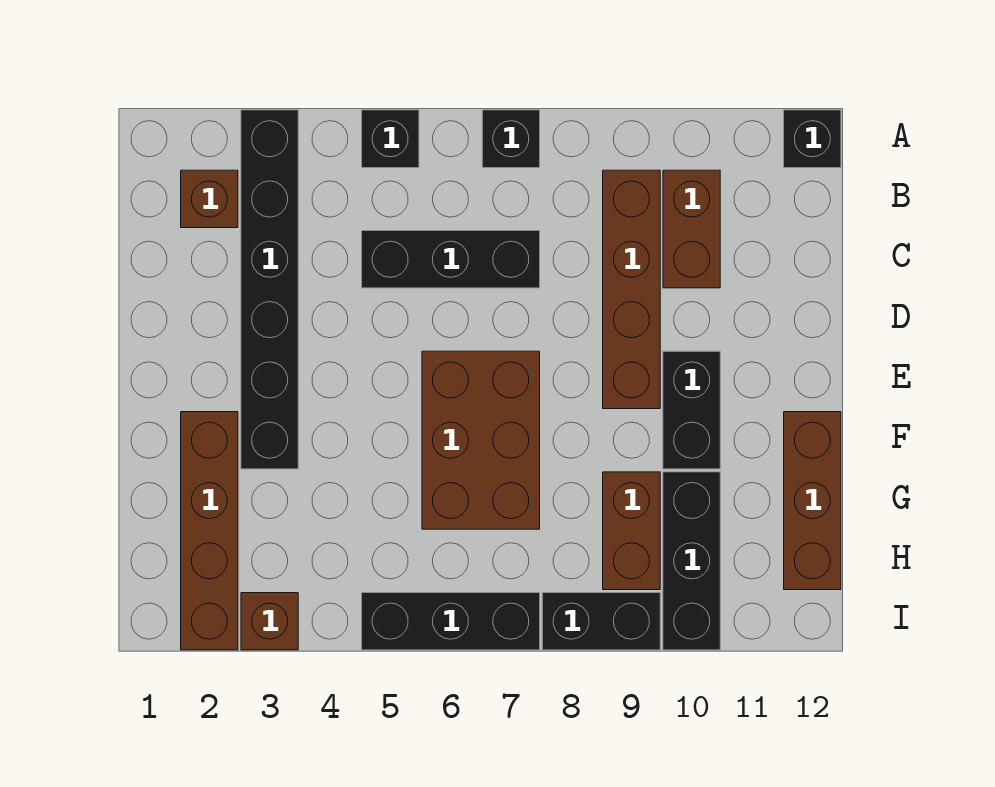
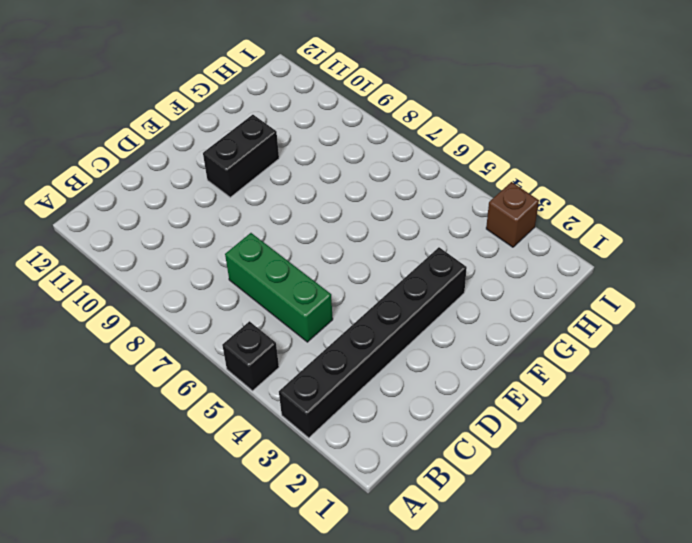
green 1x3 brick [225,233,333,342] -> black 1x3 brick [362,231,540,288]
none -> black 1x1 brick [482,110,540,168]
none -> black 1x1 brick [784,110,841,168]
none -> brown 1x1 brick [181,170,238,228]

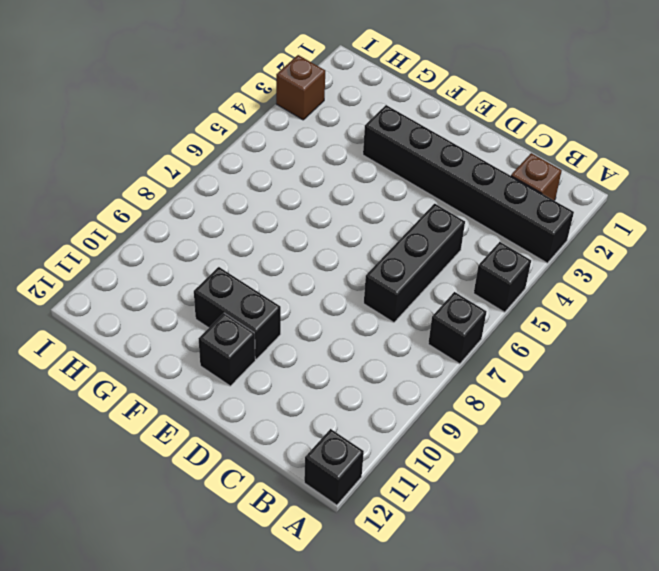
black 1x1 brick [199,313,255,386] -> none
none -> brown 1x4 brick [603,170,660,409]
none -> brown 1x2 brick [663,170,720,288]
none -> brown 2x3 brick [422,351,540,529]

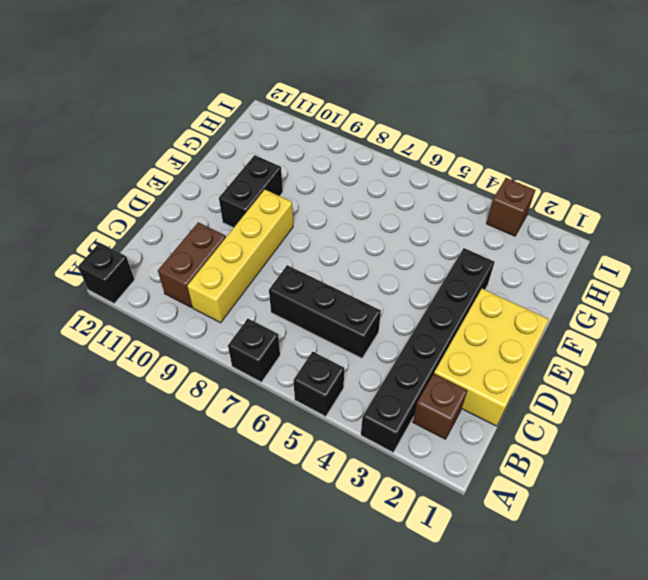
yellow 1x4 brick [187,190,293,323] -> brown 1x4 brick [603,170,660,409]
yellow 2x3 brick [434,289,549,426] -> none
none -> brown 2x3 brick [422,351,540,529]
none -> brown 1x4 brick [181,412,238,650]
none -> brown 1x3 brick [784,412,841,590]

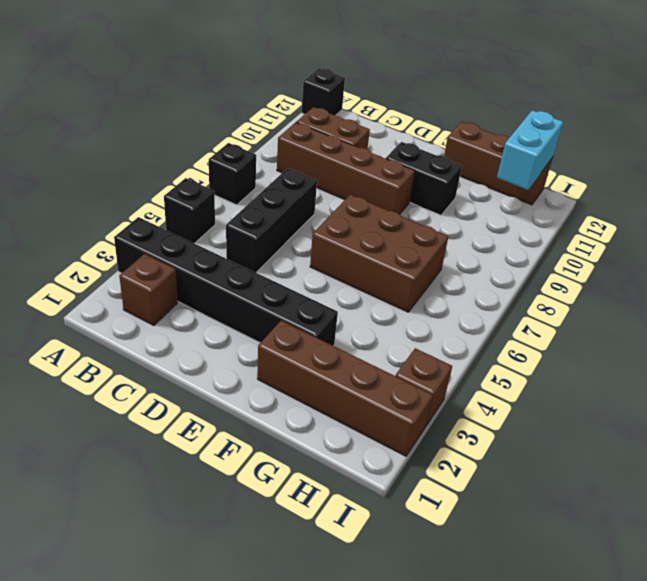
cyan 1x2 brick [497,110,563,190] -> none
none -> brown 1x2 brick [603,472,660,590]
none -> black 1x3 brick [663,472,720,650]
none -> black 1x3 brick [362,593,540,650]

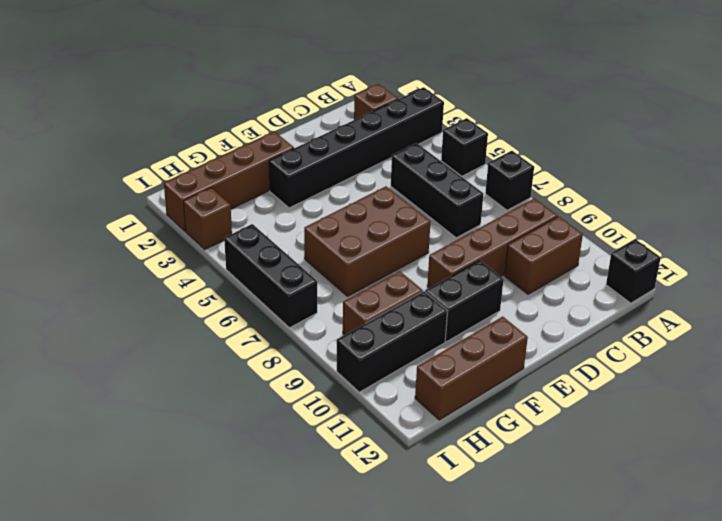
none -> black 1x2 brick [542,593,660,650]

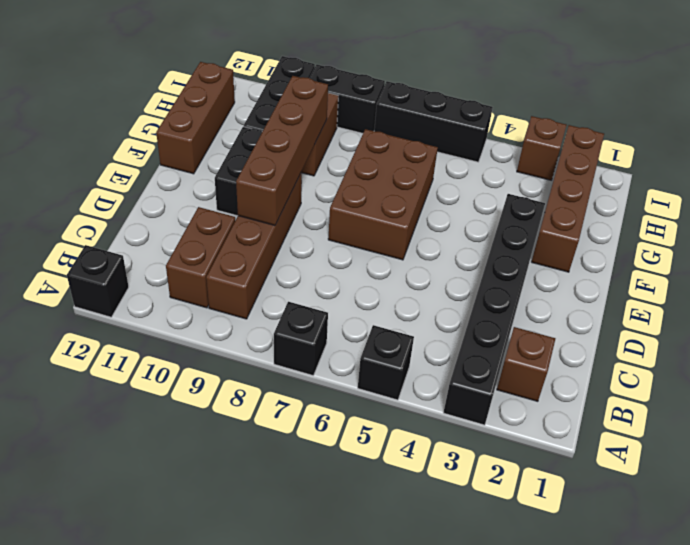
brown 1x4 brick [236,76,328,225] -> none
none -> black 1x3 brick [362,231,540,288]

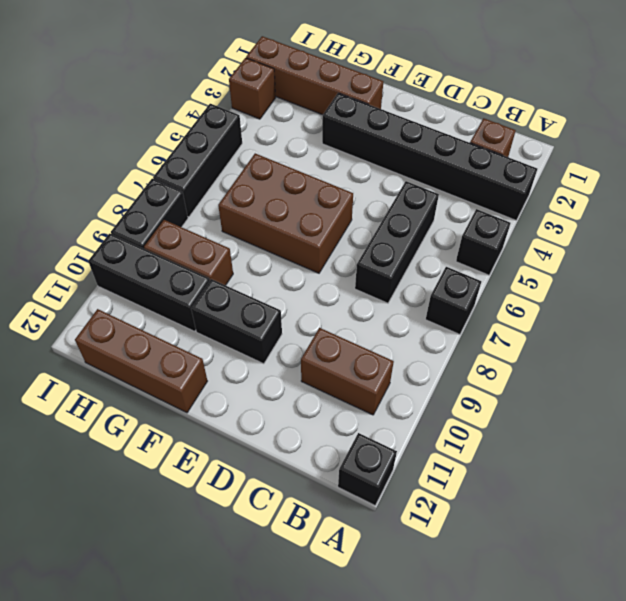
none -> brown 1x4 brick [603,170,660,409]

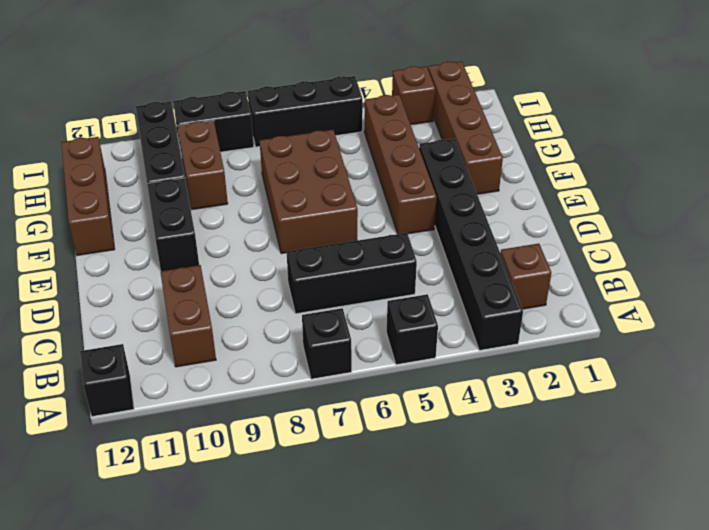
brown 1x4 brick [364,95,437,234] -> brown 1x4 brick moved to [603,170,660,409]

